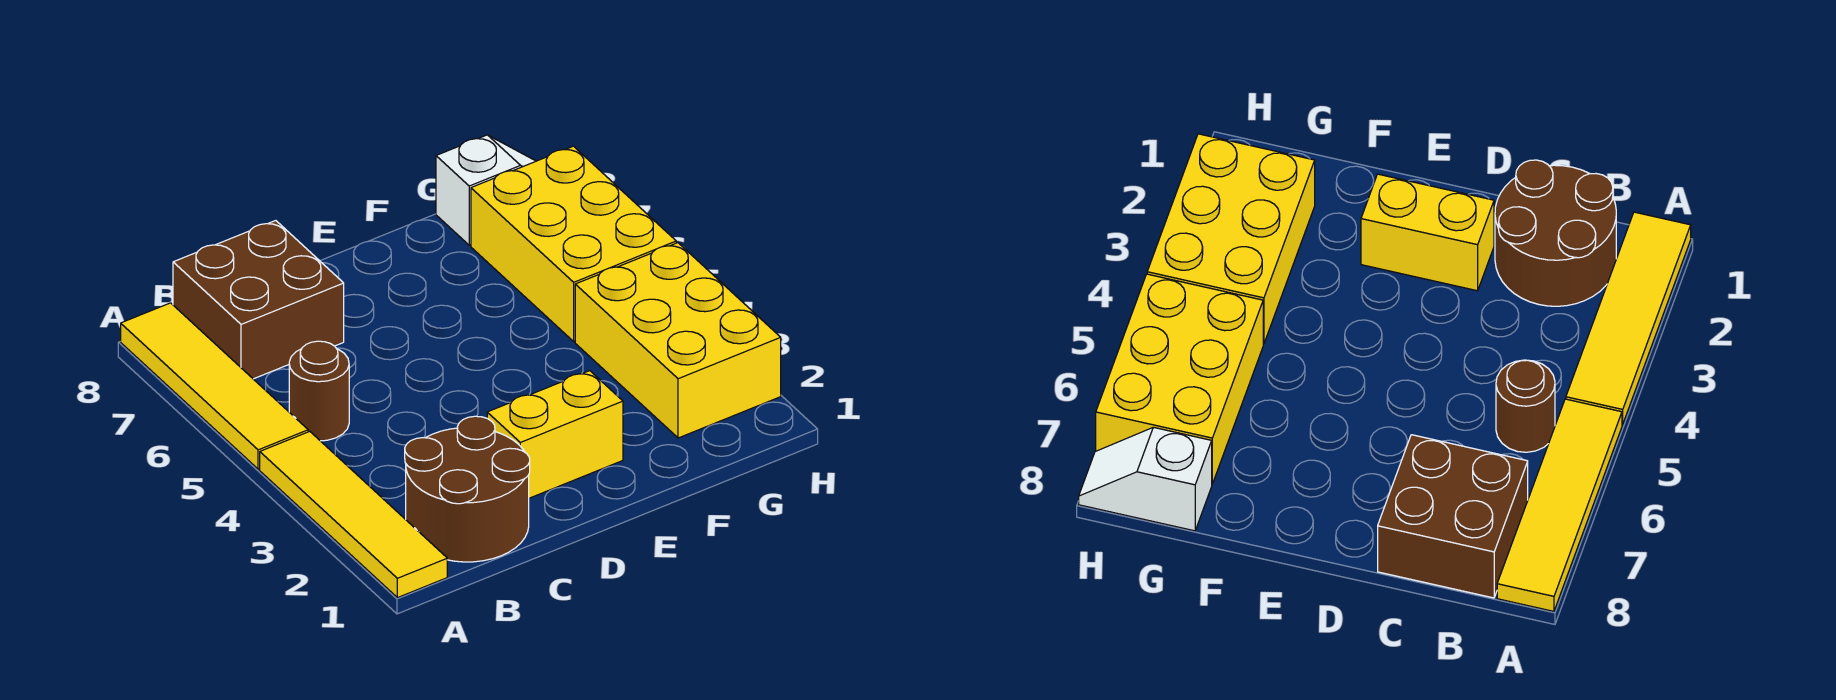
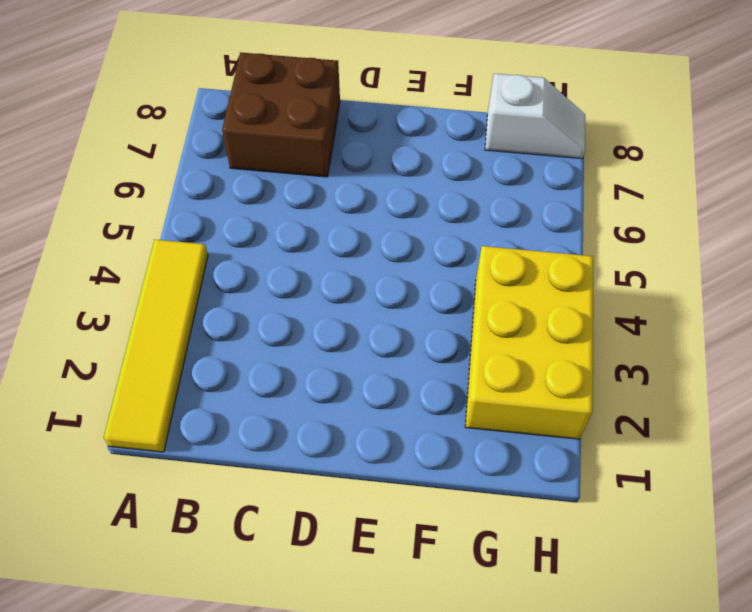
none -> yellow 1x4 tile [121,303,308,469]
none -> brown 2x2 round brick [405,416,530,562]

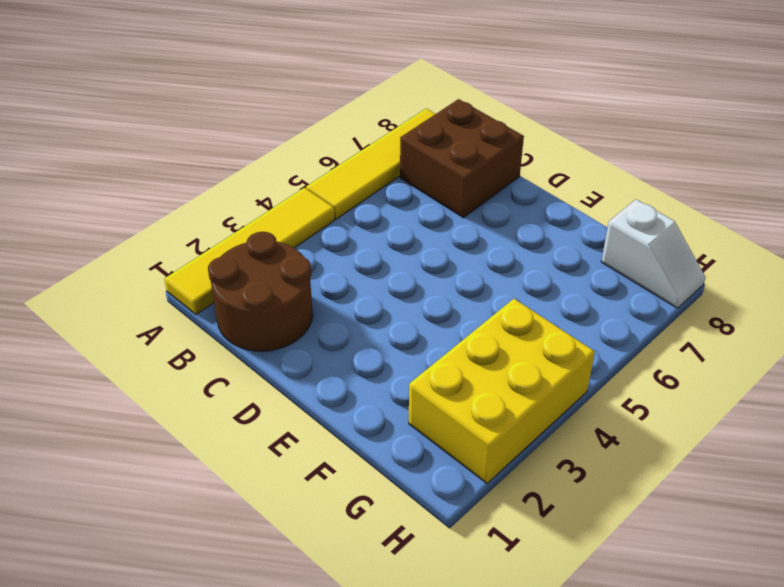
none -> brown 1x1 round brick [289,341,349,441]
none -> yellow 1x2 brick [487,371,623,498]

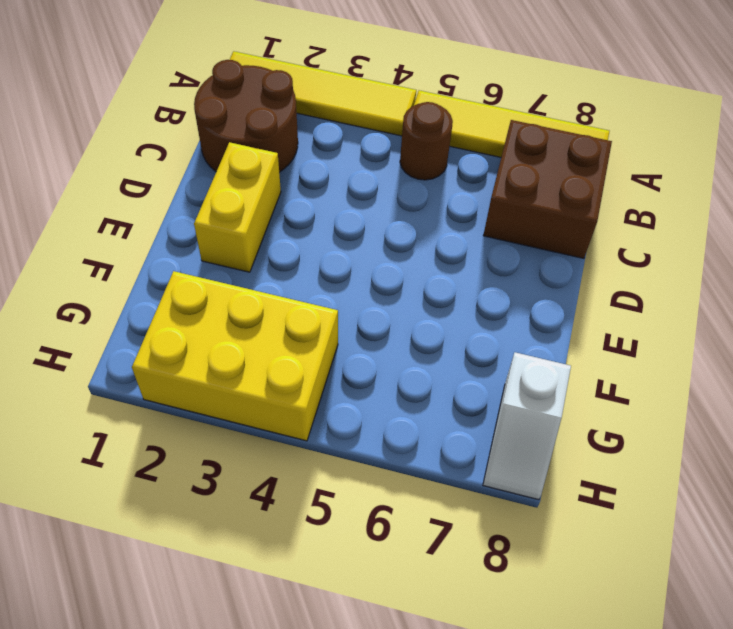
none -> yellow 2x3 brick [471,146,676,341]

